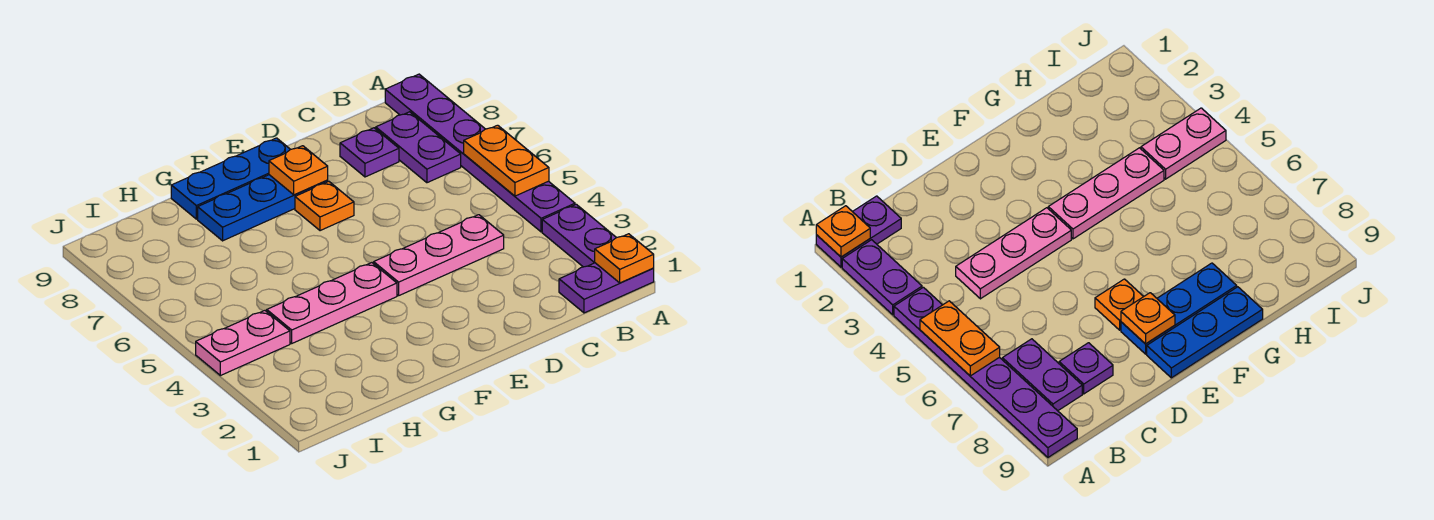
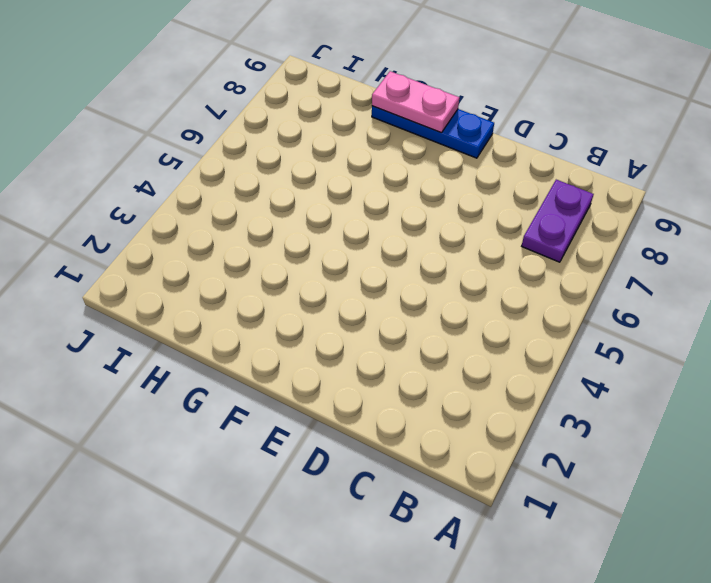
pink 1x2 plate [372,71,459,133] -> pink 1x2 plate moved to [196,311,290,376]
none -> purple 1x2 plate [559,263,654,313]
none -> purple 1x2 plate [542,204,616,267]
none -> purple 1x6 plate [385,74,575,232]

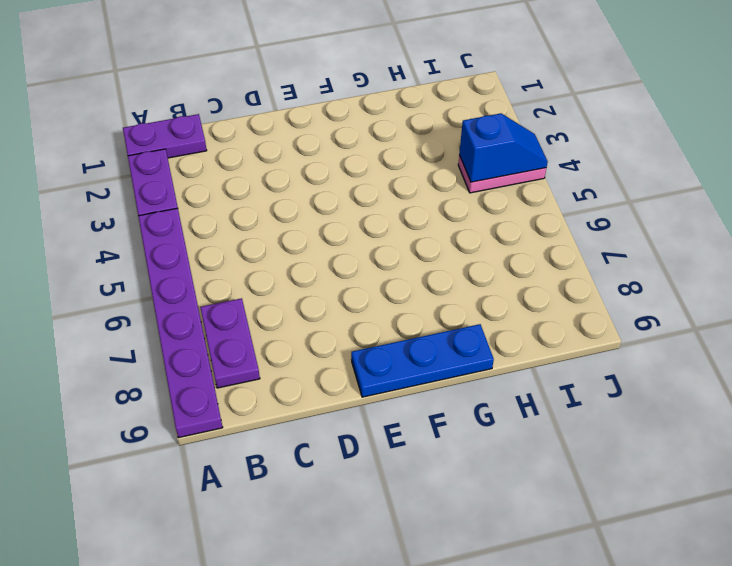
blue 1x2 slope [459,113,548,182] -> none
none -> pink 1x3 plate [374,215,504,296]
none -> purple 1x1 plate [340,128,399,177]
none -> orange 1x1 plate [295,182,354,231]

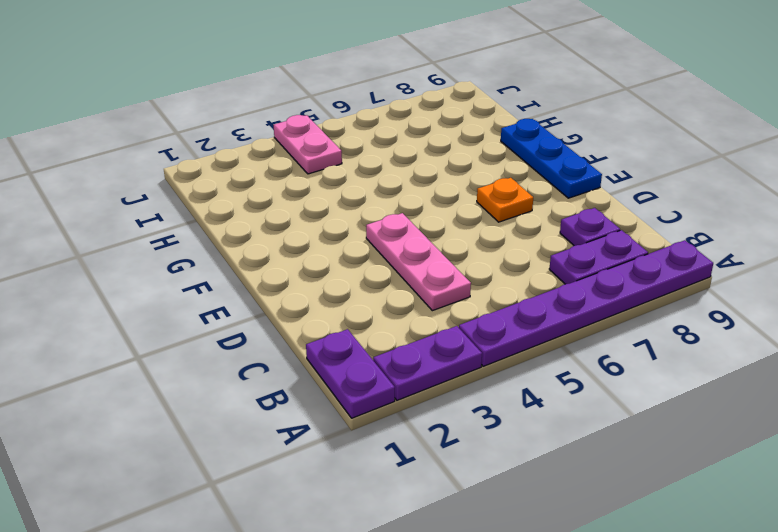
none -> blue 1x3 plate [198,175,328,241]
none -> pink 1x3 plate [267,263,397,343]
none -> orange 1x1 plate [595,234,654,283]

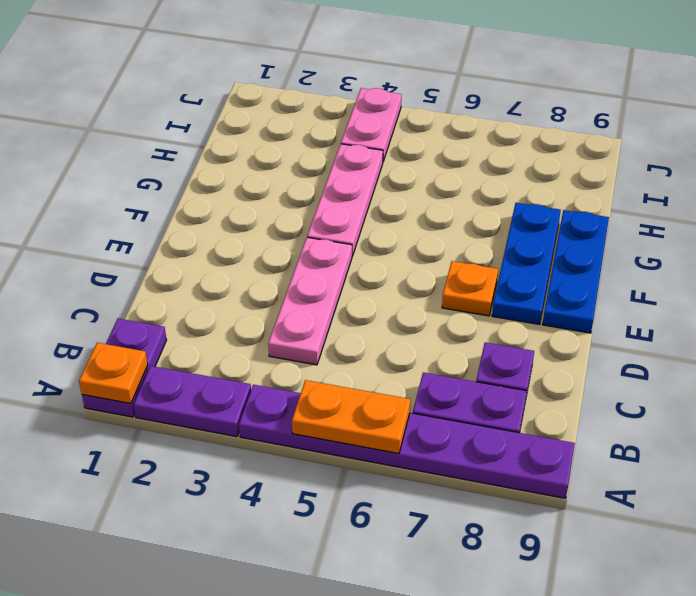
none -> orange 1x1 plate [269,146,328,195]

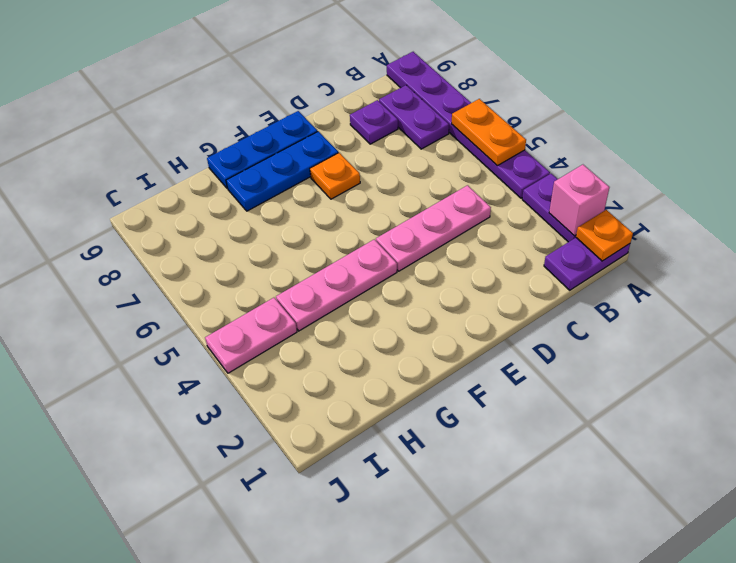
pink 1x1 brick [549,165,610,236] -> none
none -> orange 1x1 plate [269,146,328,195]

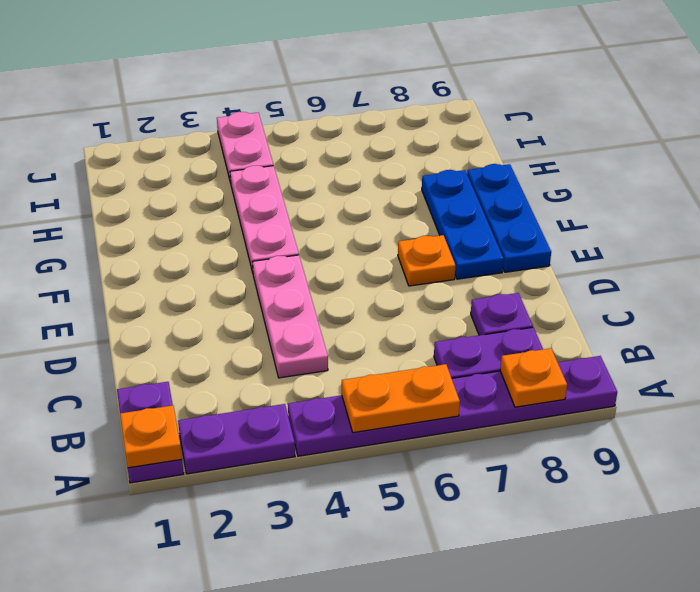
orange 1x1 plate [500,348,567,407] -> orange 1x1 plate moved to [269,146,328,195]

